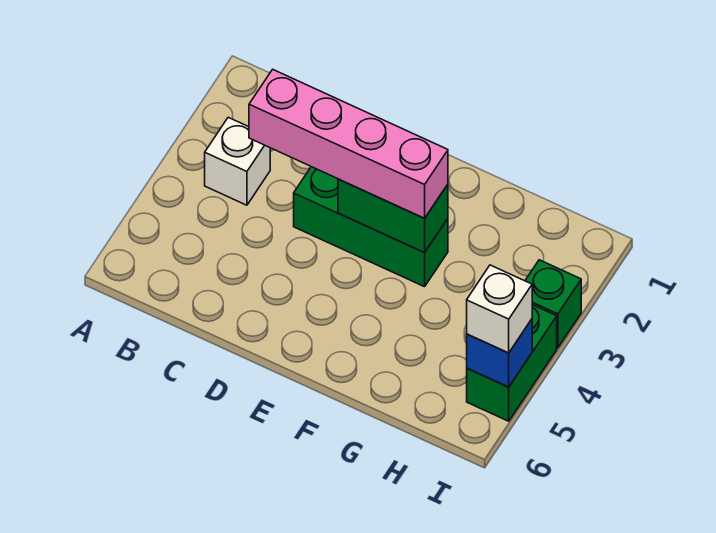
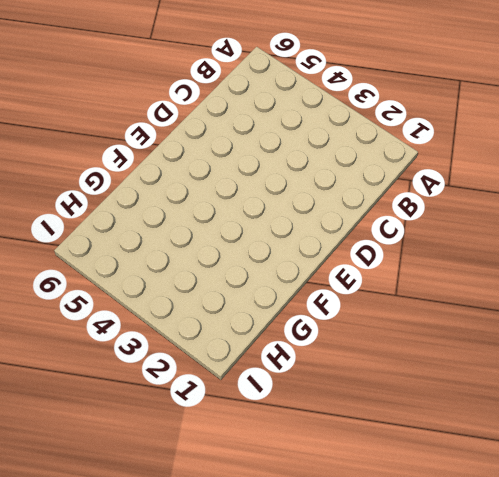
none -> white 1x1 brick [205,117,270,205]
none -> green 1x3 brick [294,167,448,287]

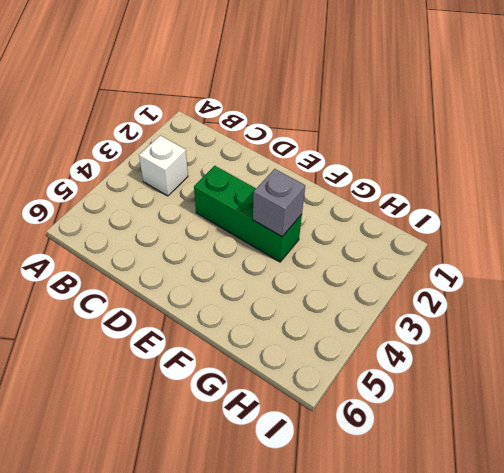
grey 1x1 brick [253,169,305,236] -> green 1x2 brick [338,179,448,253]
none -> green 1x1 brick [525,260,581,348]
none -> green 1x2 brick [467,305,557,421]

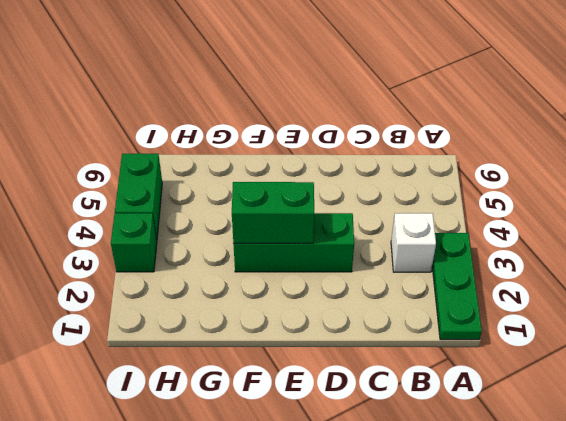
green 1x3 plate [432,233,482,340] -> none
none -> blue 1x1 brick [467,319,532,387]
none -> pink 1x4 brick [249,69,448,218]

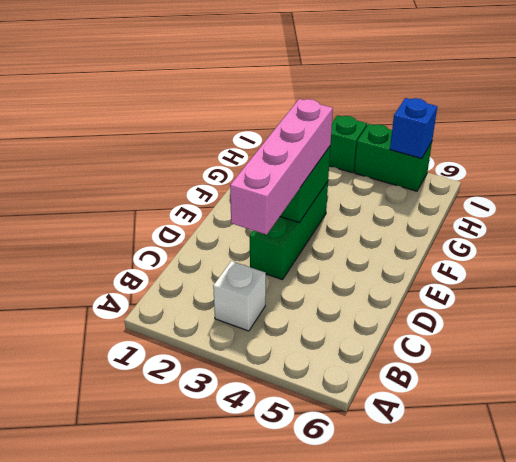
none -> white 1x1 brick [467,265,532,353]

